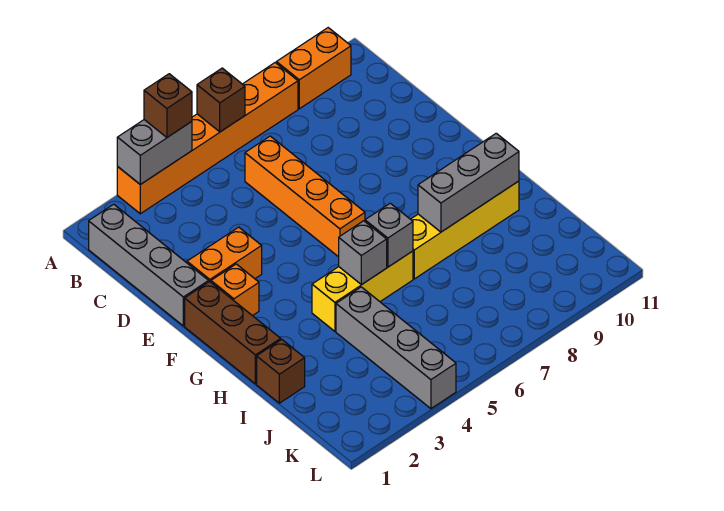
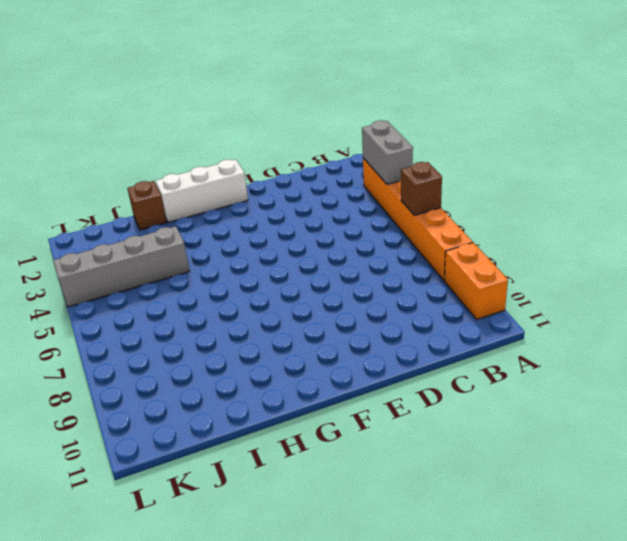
white 1x3 brick [156,159,248,222] -> brown 1x3 brick [185,282,281,384]
none -> grey 1x4 brick [89,204,209,326]
none -> orange 1x4 brick [245,136,365,257]
none -> orange 1x2 brick [187,227,262,282]

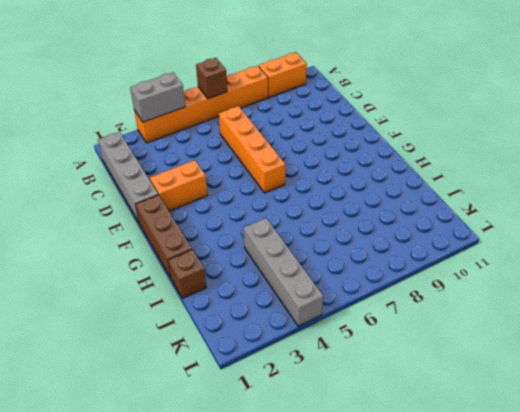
none -> orange 1x1 brick [211,264,259,316]
none -> yellow 1x3 brick [312,251,413,331]
none -> yellow 1x4 brick [411,181,519,279]

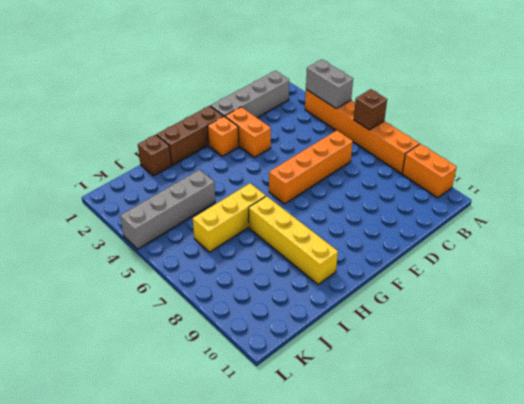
yellow 1x3 brick [193,183,266,252] -> yellow 1x3 brick turned to [312,251,413,331]
none -> grey 1x1 brick [339,221,387,285]
none -> grey 1x1 brick [365,203,413,267]
none -> grey 1x3 brick [418,133,519,232]

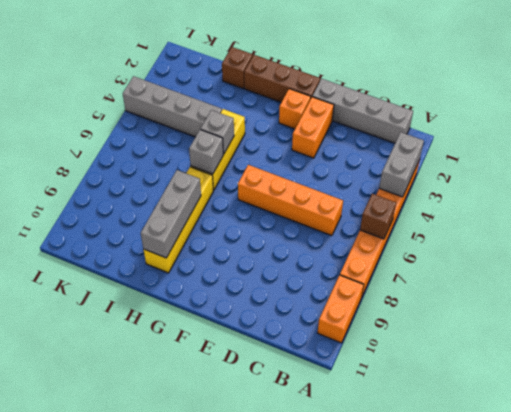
none -> brown 1x1 brick [144,74,192,137]

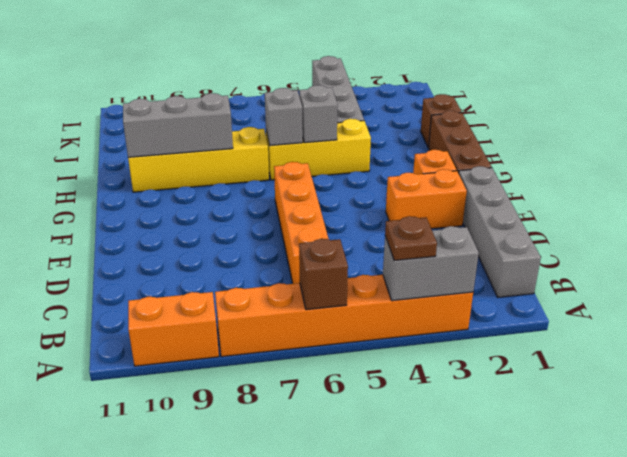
brown 1x1 plate [385,216,437,260] -> brown 1x1 brick [144,74,192,137]

